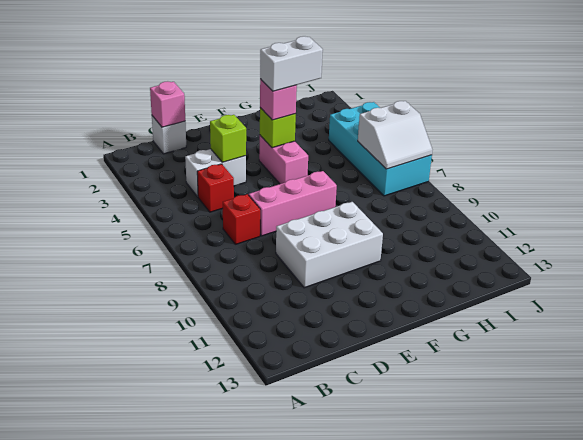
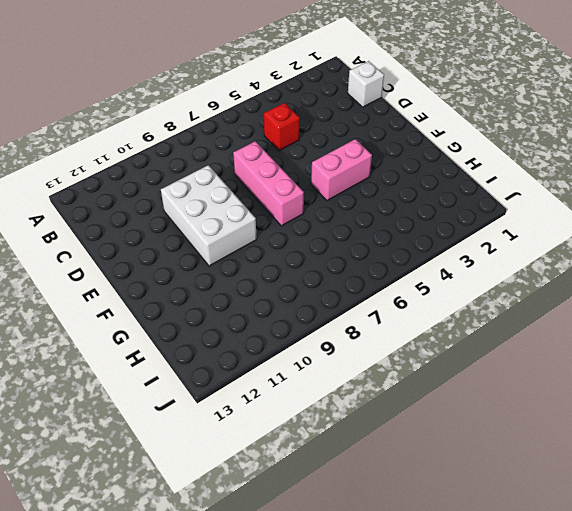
none -> white 1x2 brick [185,149,246,197]
none -> red 1x1 brick [222,194,260,244]
none -> cyan 2x4 brick [329,102,432,196]

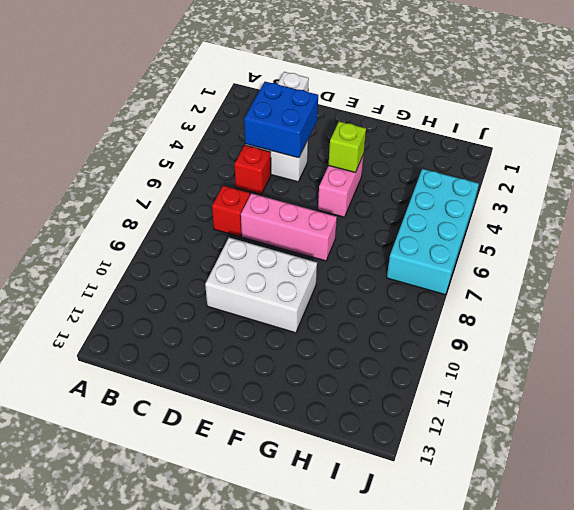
blue 2x2 brick [244,82,318,158] -> lime 1x1 brick [210,115,246,162]
none -> pink 1x1 brick [150,81,185,127]
none -> white 2x2 slope [358,101,432,169]
none -> pink 1x1 brick [260,79,297,120]

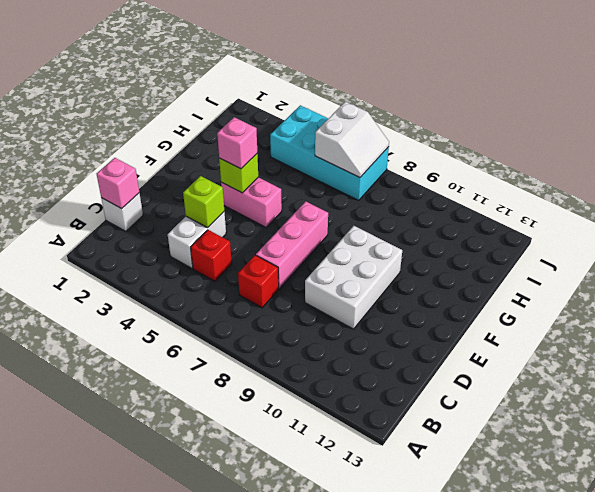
none -> white 1x2 brick [260,36,323,91]

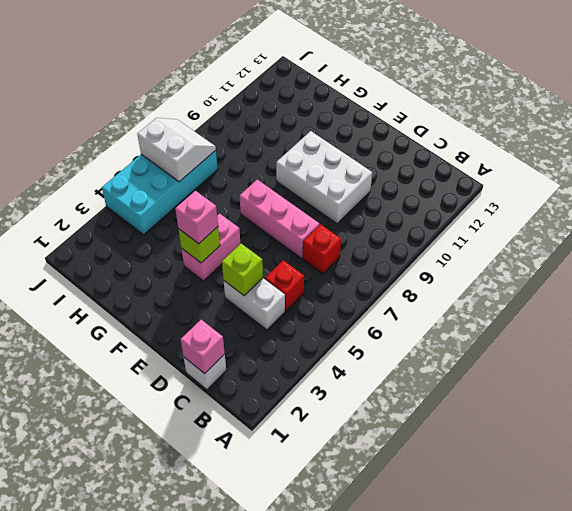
none -> white 1x2 brick [260,36,323,91]

